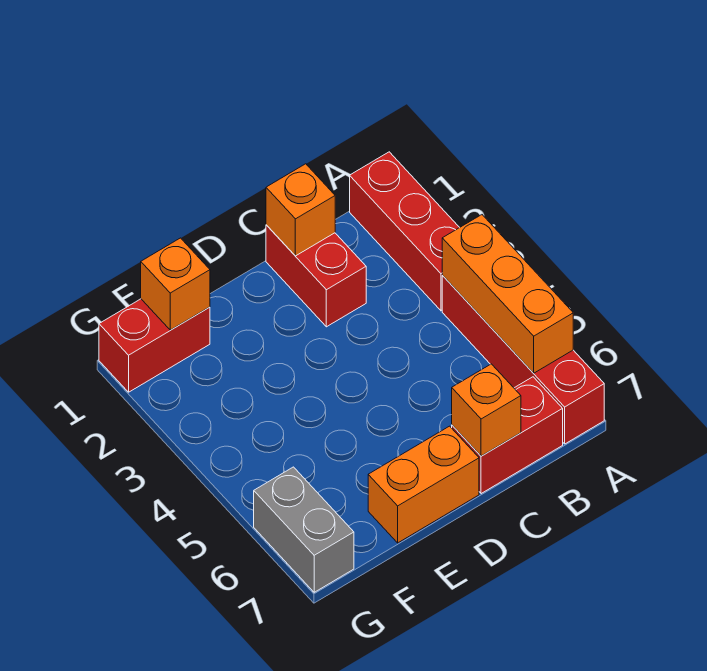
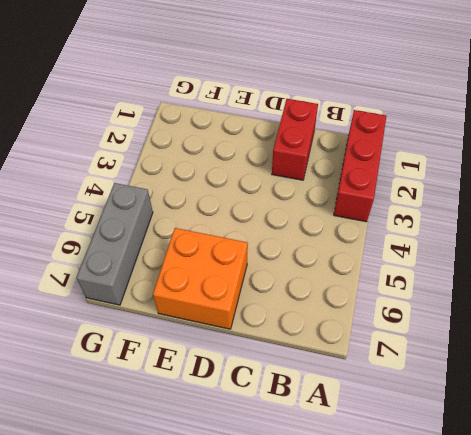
orange 2x2 brick [153,228,248,329] -> orange 1x2 brick [368,426,479,543]
grey 1x3 brick [77,183,153,305] -> grey 1x2 brick [254,467,354,592]
none -> red 1x4 brick [442,276,604,444]
none -> red 1x2 brick [452,377,563,494]

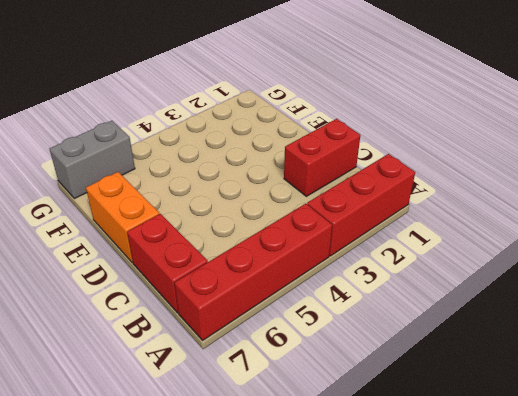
none -> red 1x2 brick [99,299,210,392]
none -> orange 1x3 brick [442,215,573,373]

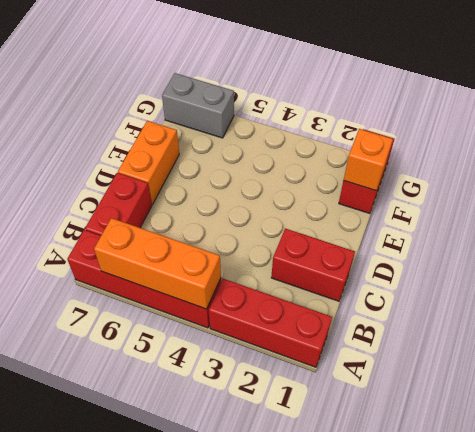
none -> orange 1x1 brick [266,164,335,256]
none -> orange 1x1 brick [452,364,521,456]

